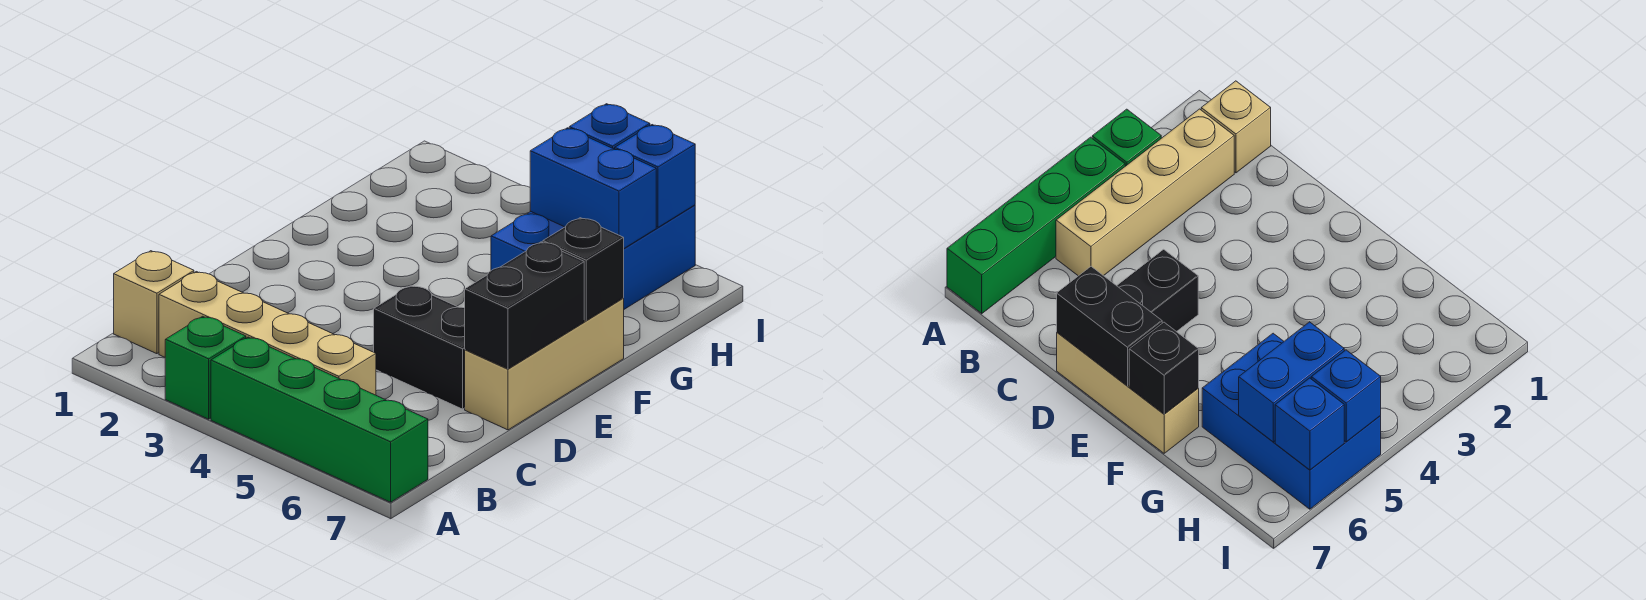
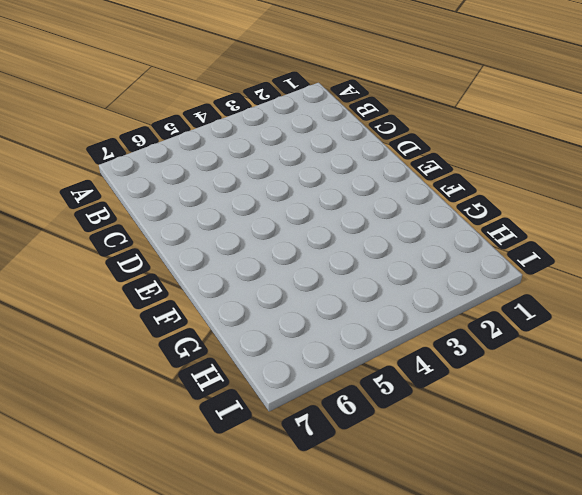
none -> green 1x1 brick [165,316,246,419]
none -> green 1x4 brick [211,337,428,502]
none -> tan 1x1 brick [114,251,194,354]

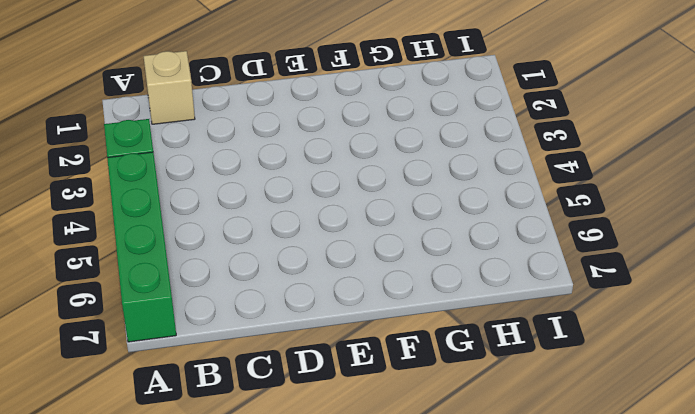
none -> tan 1x4 brick [159,272,376,395]
none -> black 1x2 brick [374,286,465,409]
none -> tan 1x3 brick [465,298,624,430]

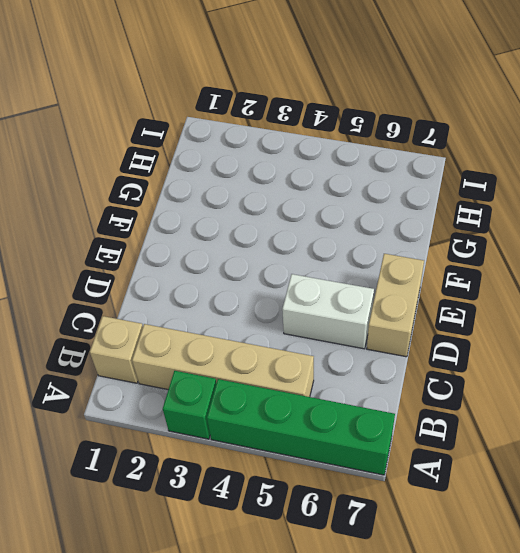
white 1x2 brick [282,274,374,349] -> black 1x2 brick [374,286,465,409]
tan 1x2 brick [367,254,424,357] -> tan 1x3 brick [465,298,624,430]
none -> blue 2x3 brick [491,205,695,309]
none -> black 1x2 brick [465,242,584,369]
none -> black 1x1 brick [543,218,624,320]

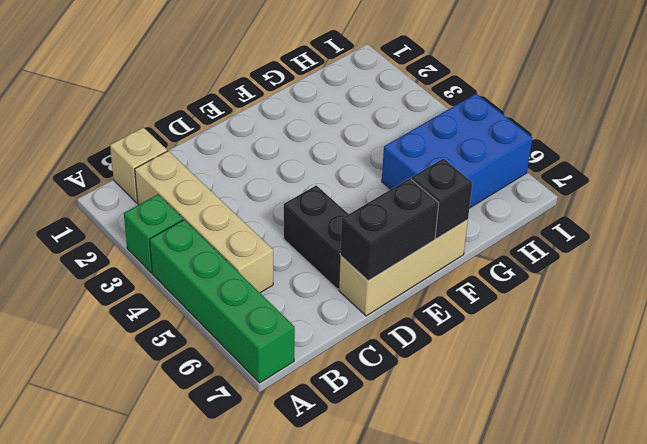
none -> blue 1x2 brick [530,128,656,248]
none -> blue 1x1 brick [569,104,650,149]
none -> blue 1x1 brick [615,125,695,227]

